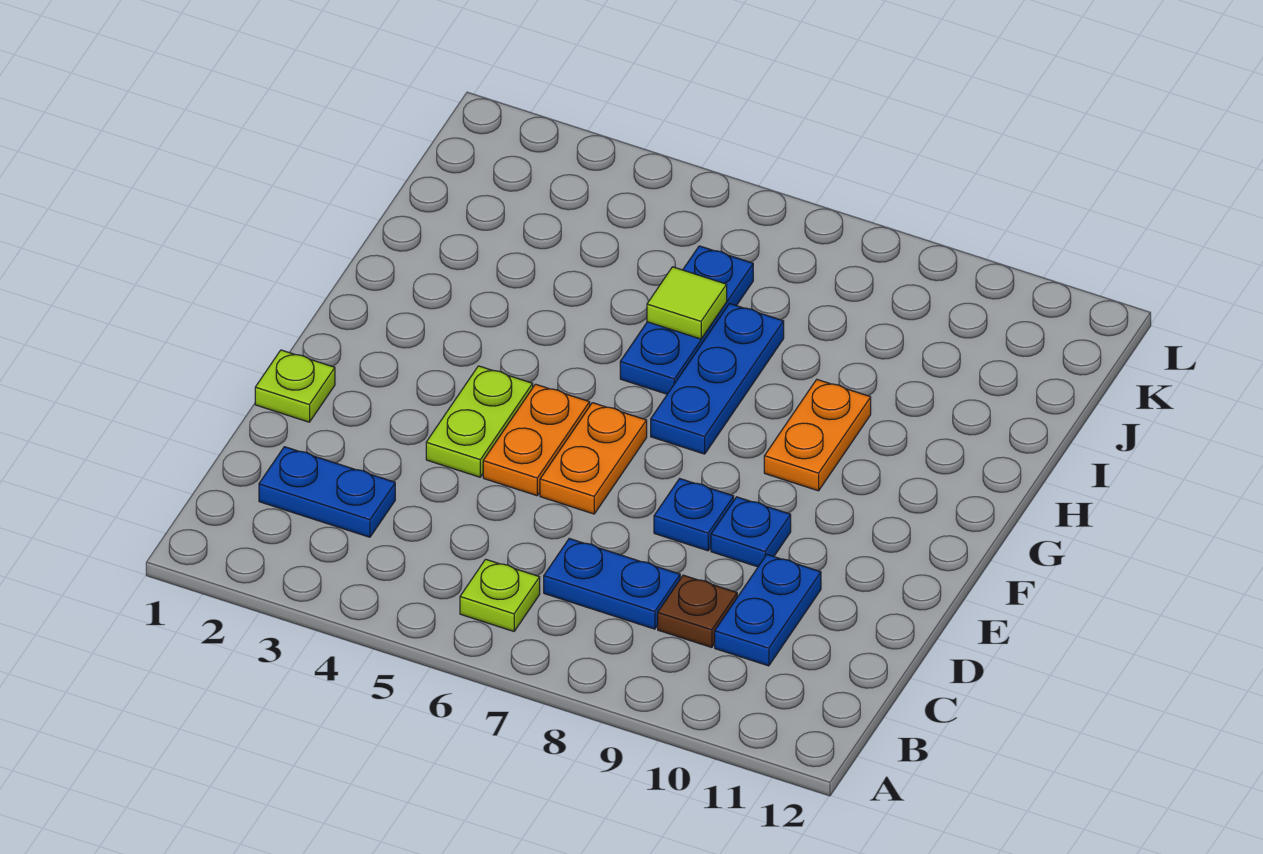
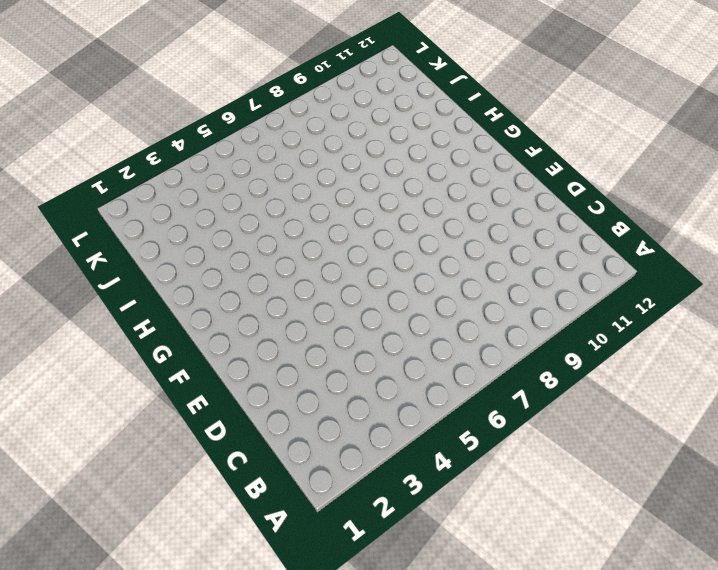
none -> lime 1x1 plate [460,559,540,631]
none -> blue 1x2 plate [259,447,395,537]
none -> blue 1x2 plate [544,539,680,629]

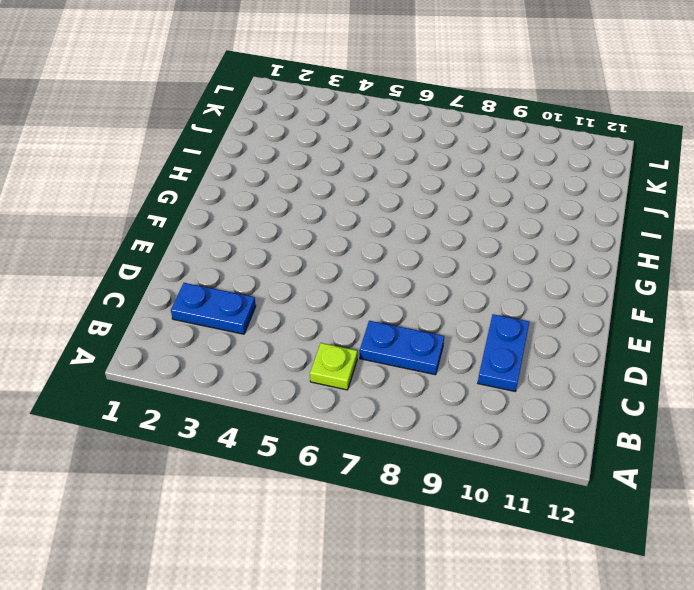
none -> brown 1x1 plate [658,575,737,647]
none -> lime 1x1 plate [255,350,335,422]
none -> lime 1x2 plate [426,366,533,477]

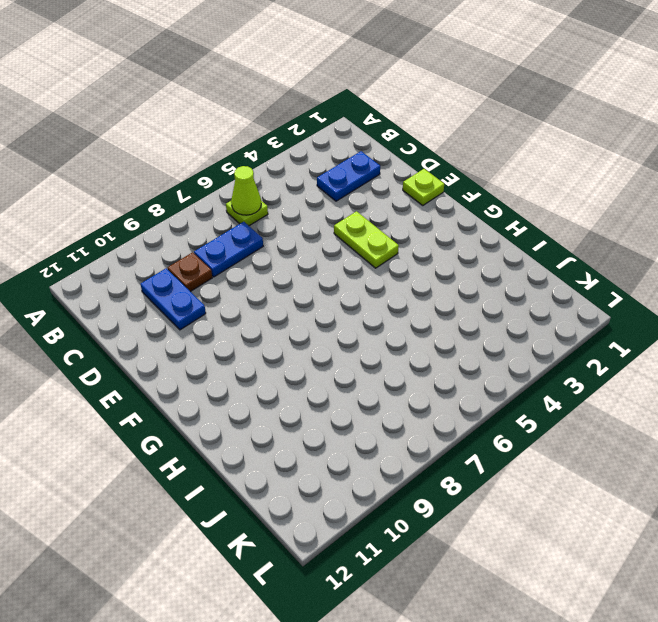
lime 1x1 cone [231,166,261,215] -> none
none -> orange 1x2 plate [483,384,590,496]
none -> orange 1x2 plate [540,403,647,514]
none -> blue 1x1 plate [654,479,734,551]

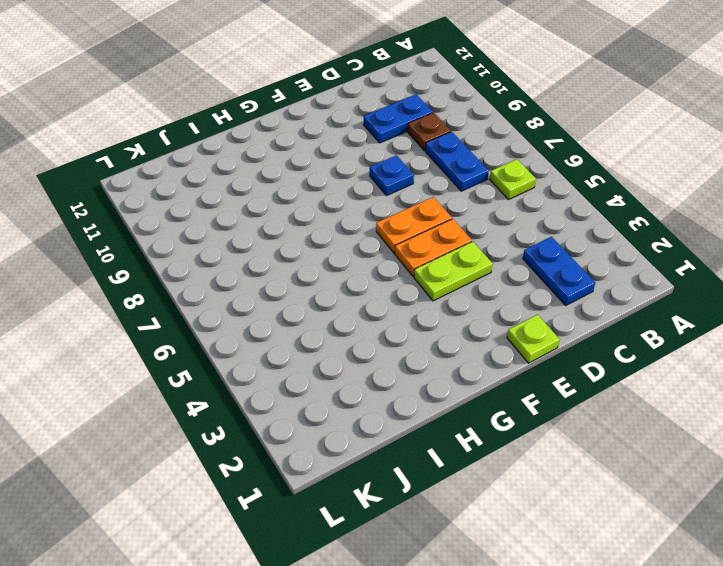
none -> blue 1x1 plate [711,497,791,567]
none -> blue 1x3 plate [651,304,784,454]
none -> orange 1x2 plate [764,380,871,491]

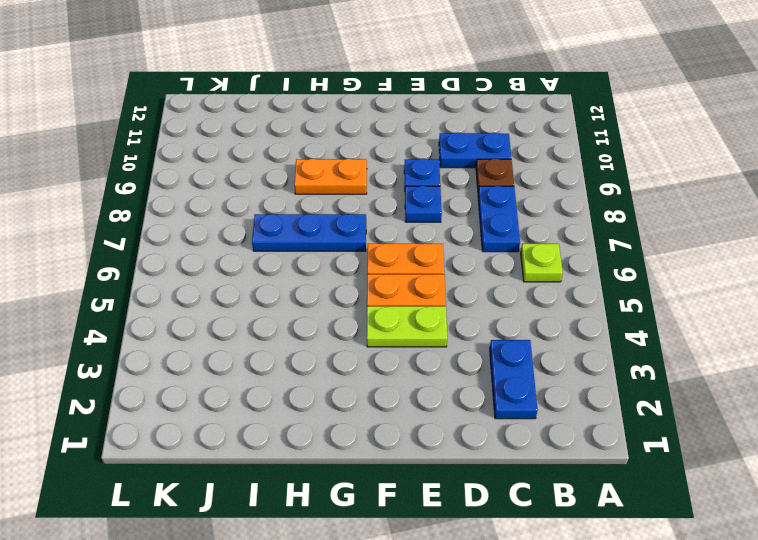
none -> lime 1x1 plate [255,350,335,422]
none -> blue 1x3 plate [620,246,753,394]
none -> lime 1x1 tile [647,267,727,339]

